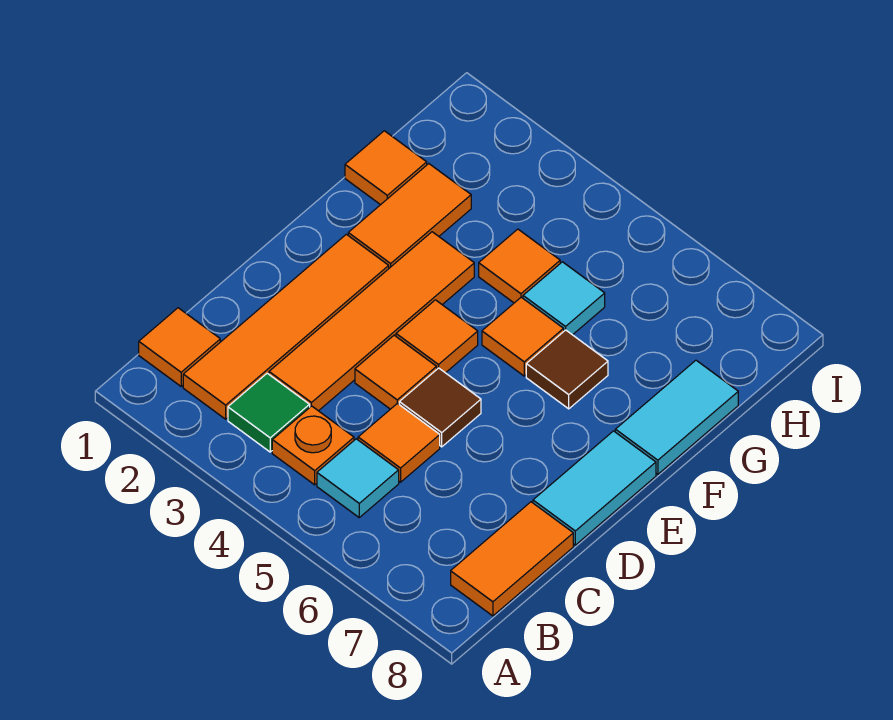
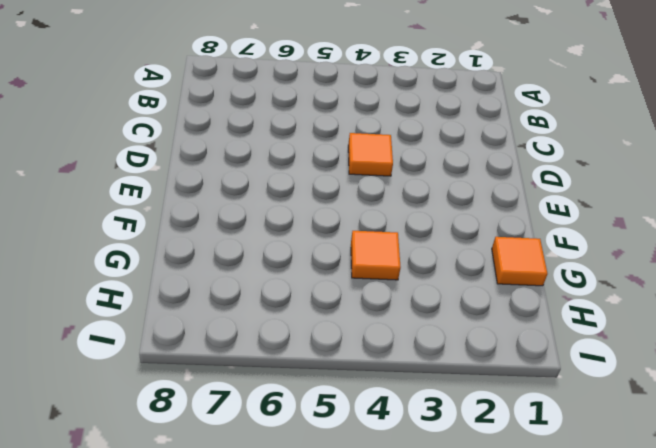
none -> orange 1x1 tile [139,308,220,386]
none -> orange 1x4 tile [183,234,389,419]
none -> green 1x1 tile [228,373,310,452]

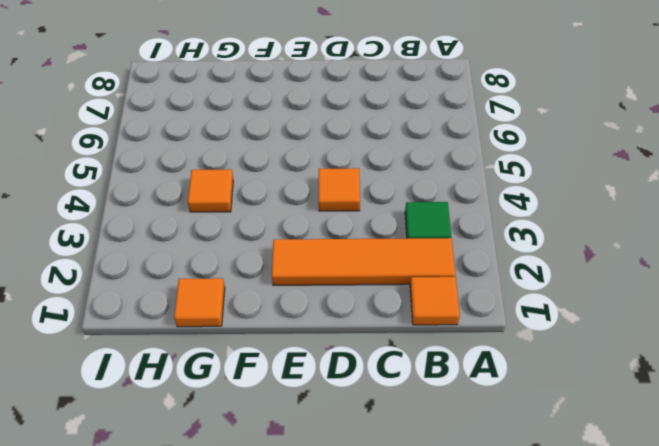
none -> orange 1x1 plate [272,406,354,485]
none -> cyan 1x1 tile [317,439,399,517]
none -> orange 1x2 tile [451,502,573,616]

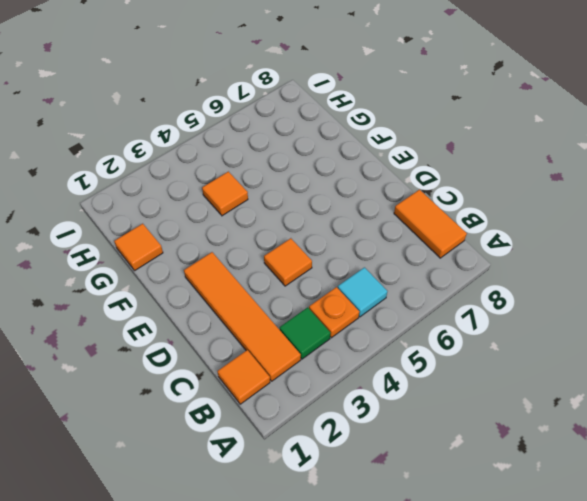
none -> orange 1x4 tile [269,232,474,411]
none -> orange 1x1 tile [358,403,440,482]
none -> brown 1x1 tile [399,368,481,447]

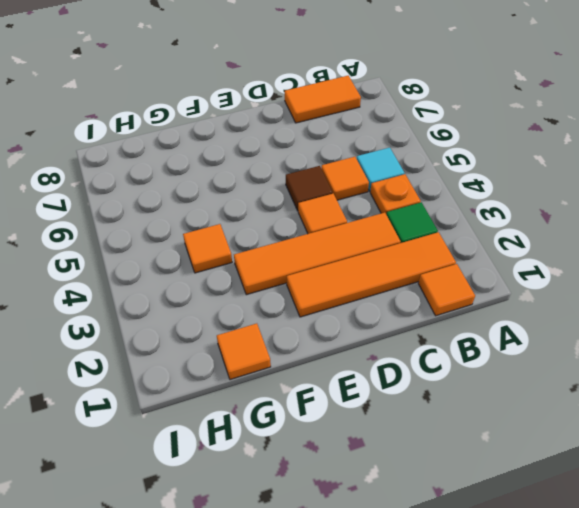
none -> cyan 1x2 tile [533,431,656,545]
none -> orange 1x1 tile [396,300,478,373]
none -> orange 1x2 tile [348,164,471,268]

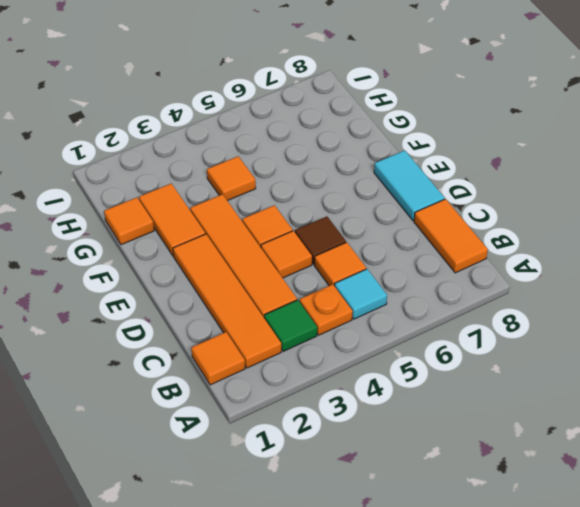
none -> orange 1x1 tile [482,297,564,376]
none -> brown 1x1 tile [526,330,608,409]
none -> cyan 1x2 tile [615,360,738,474]

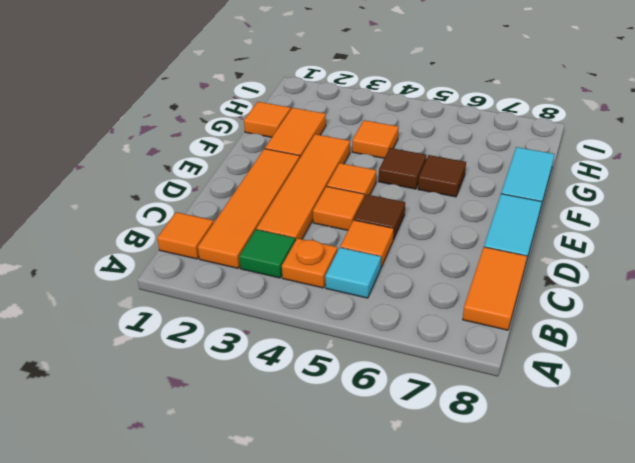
brown 1x1 tile [379,148,427,189] -> orange 1x1 tile [482,297,564,376]
none -> cyan 1x1 tile [523,262,605,335]

